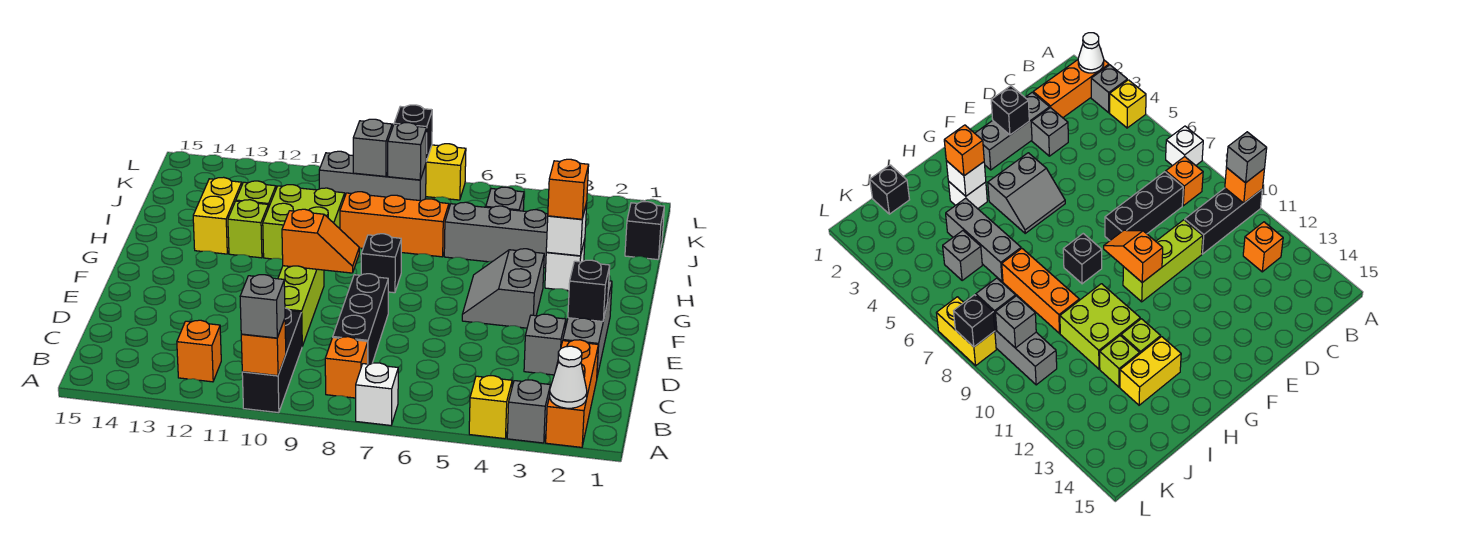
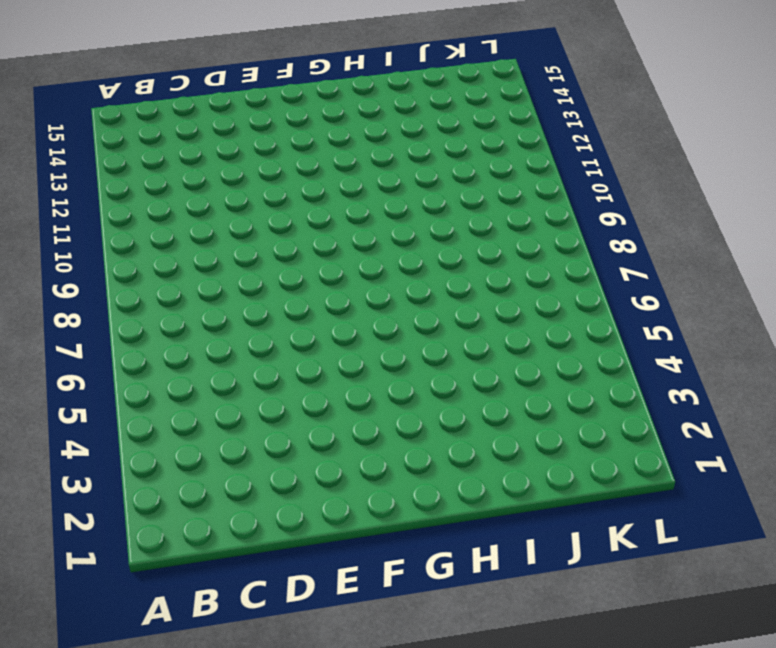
none -> orange 1x3 brick [546,340,598,447]
none -> grey 1x1 brick [507,380,550,443]
none -> yellow 1x1 brick [469,376,512,439]
none -> white 1x1 brick [356,363,398,425]

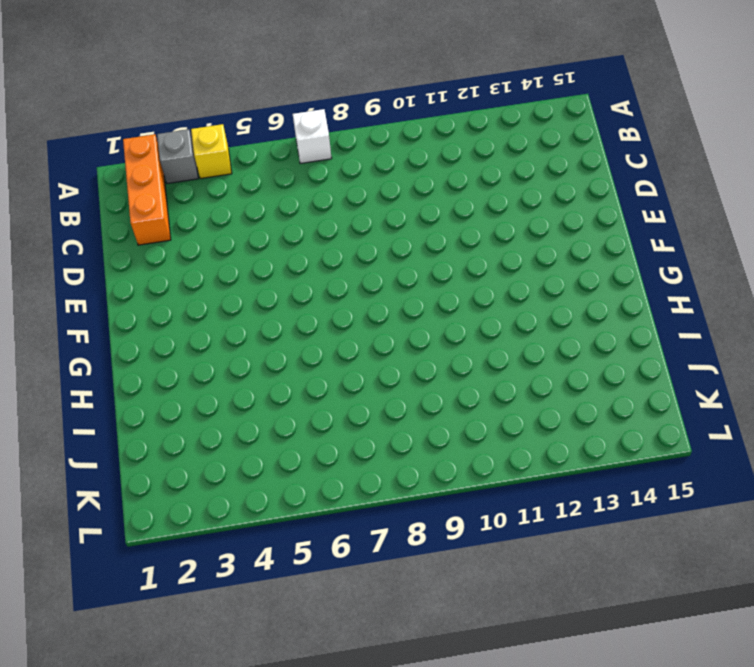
none -> black 1x3 brick [242,308,302,413]
none -> orange 1x1 brick [325,337,368,398]
none -> orange 1x1 brick [177,320,221,382]
none -> black 1x3 brick [333,274,388,364]

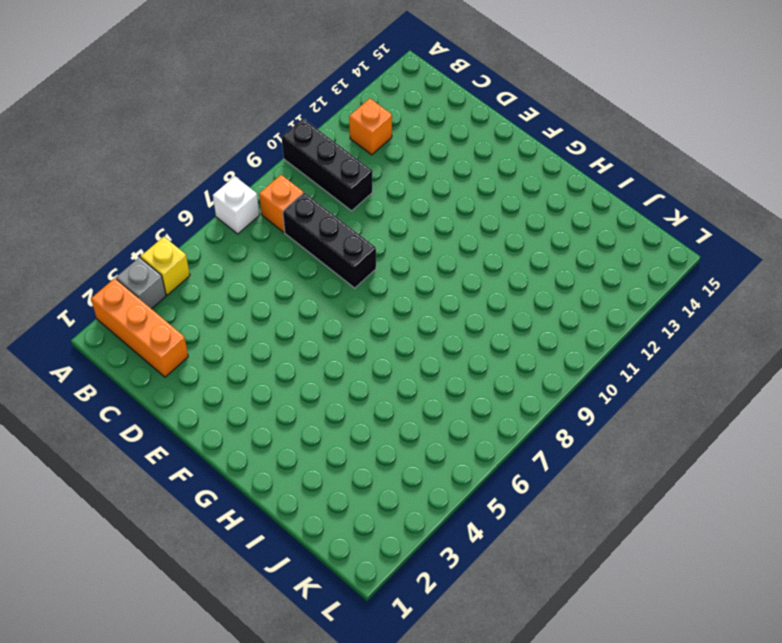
none -> grey 1x3 brick [563,281,612,376]
none -> grey 1x1 brick [524,314,566,375]
none -> lime 1x3 brick [278,266,324,346]
none -> grey 2x2 slope [462,249,544,328]

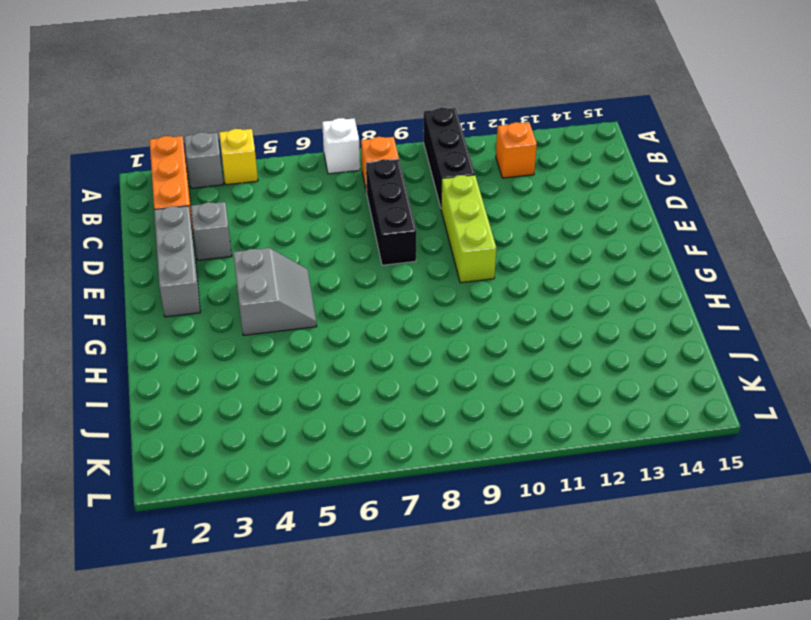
none -> black 1x1 brick [361,234,401,293]
none -> white 1x1 brick [545,239,585,291]
none -> lime 2x2 brick [263,185,345,259]
none -> lime 1x1 brick [228,200,268,258]

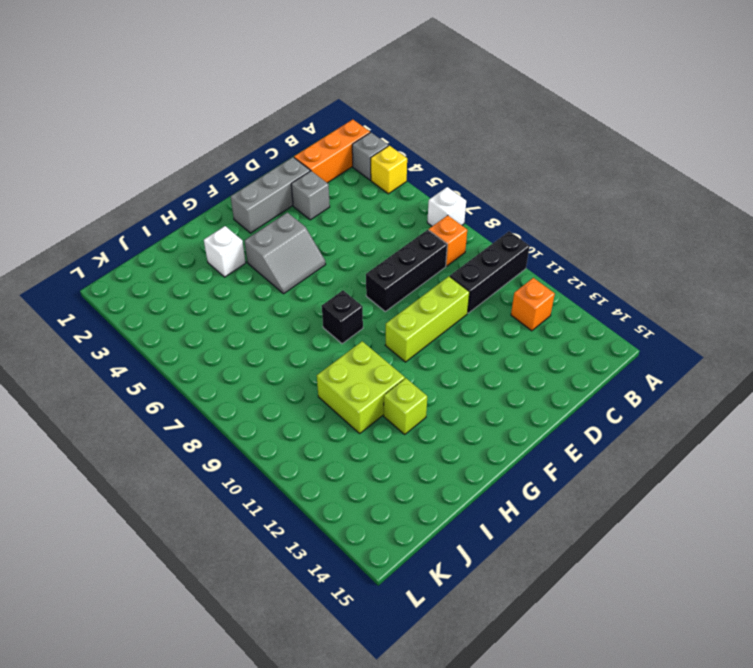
none -> yellow 1x2 brick [193,177,242,254]
none -> grey 1x3 brick [444,202,548,268]
none -> orange 1x3 brick [340,192,449,257]
none -> lime 1x1 brick [236,181,276,208]

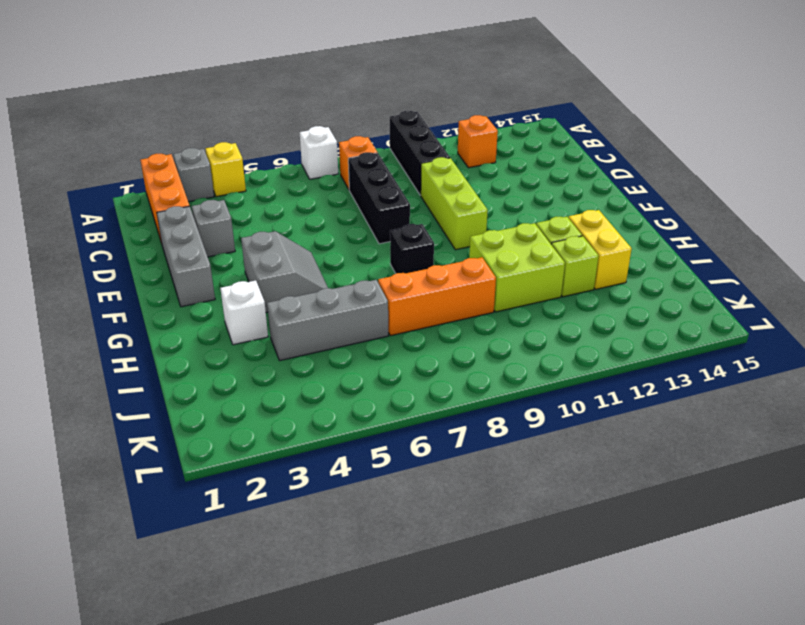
none -> black 1x1 brick [625,202,664,260]
none -> grey 1x1 brick [486,187,524,211]
none -> grey 1x3 brick [319,151,426,201]
none -> yellow 1x2 brick [426,144,466,200]

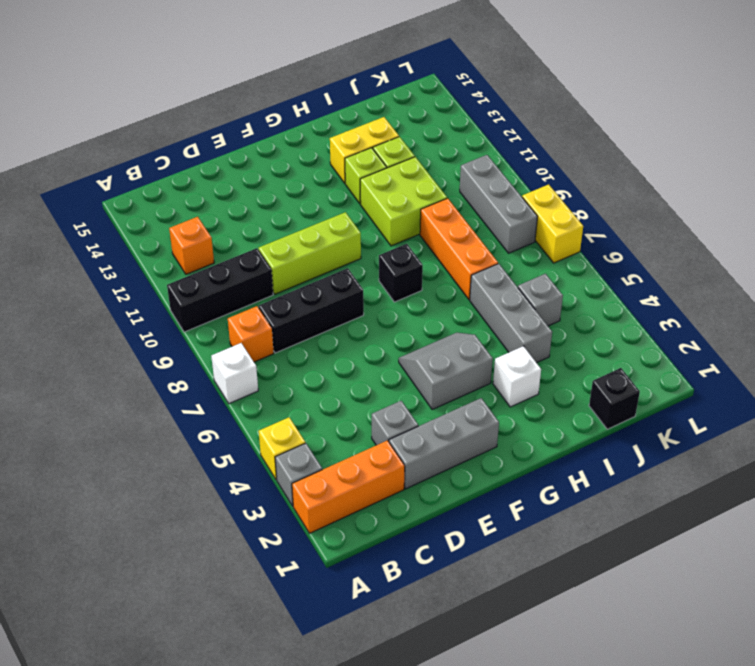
none -> white 1x1 cone [550,346,587,408]
none -> orange 1x1 brick [241,319,286,376]
none -> black 1x1 brick [568,260,610,321]
none -> orange 1x2 slope [282,209,359,273]

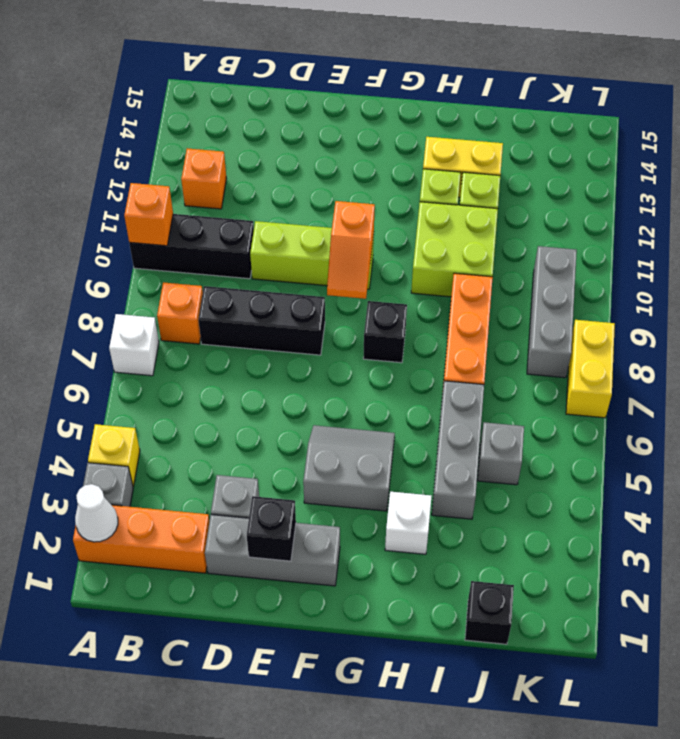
none -> white 1x1 brick [546,203,587,256]
none -> grey 1x1 brick [388,123,427,180]
none -> grey 1x1 brick [353,119,392,176]
none -> black 1x1 brick [394,105,432,161]

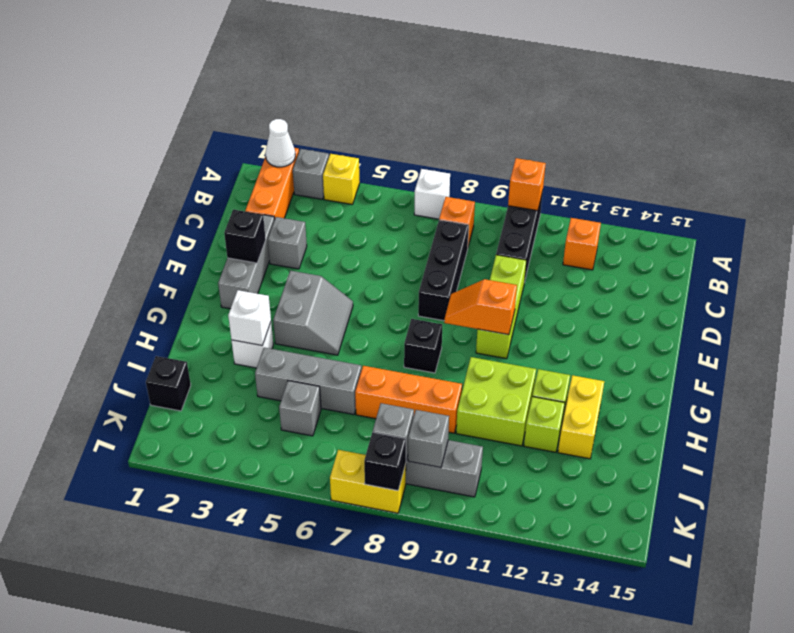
none -> grey 1x1 brick [240,275,285,338]
none -> orange 1x1 brick [548,159,589,219]

